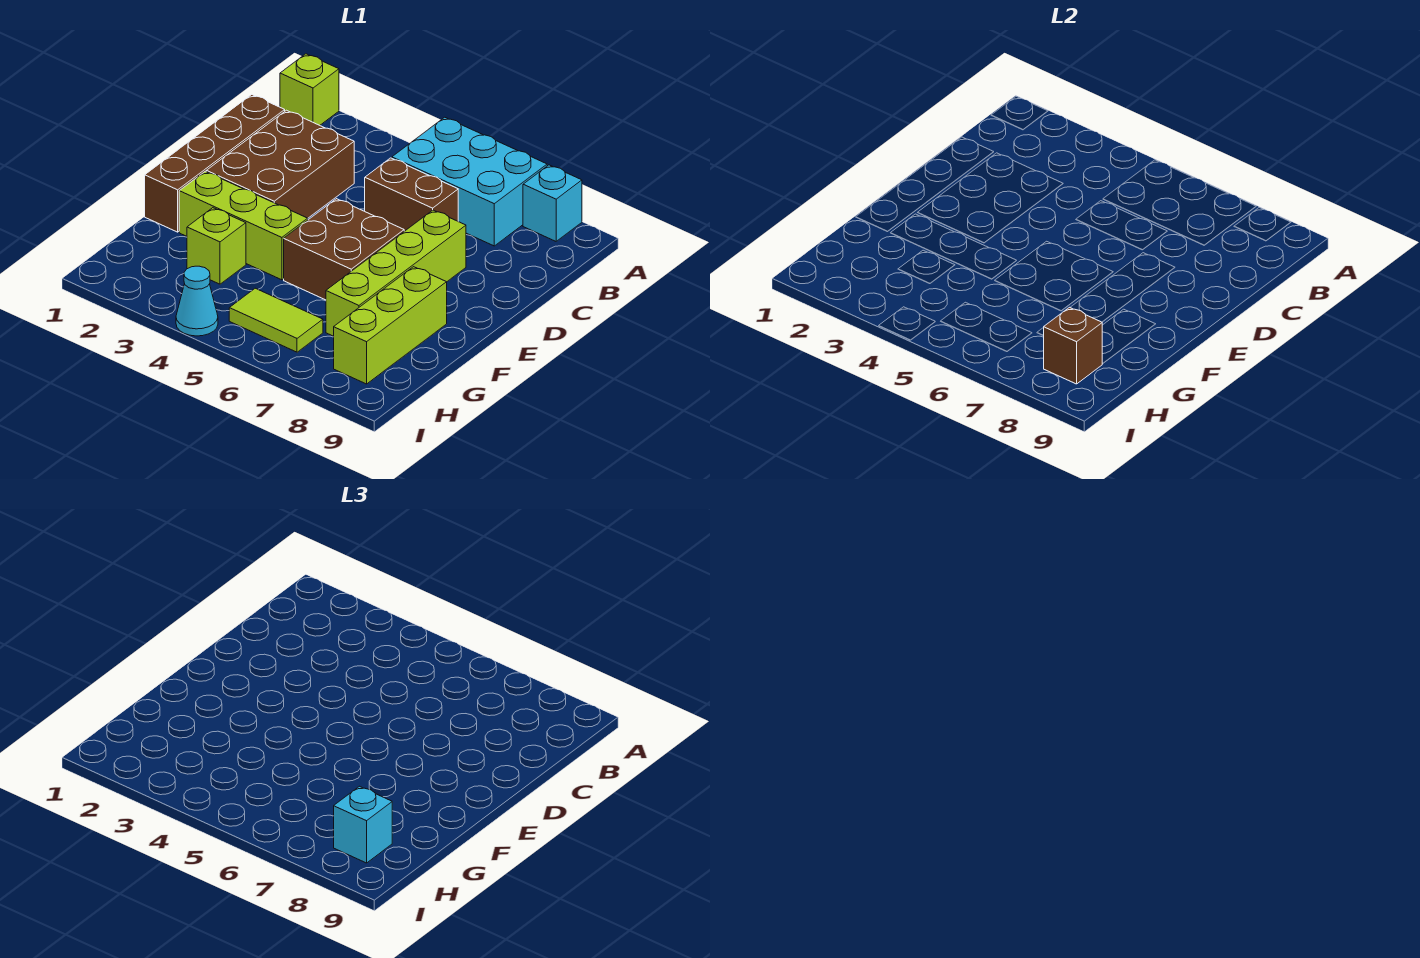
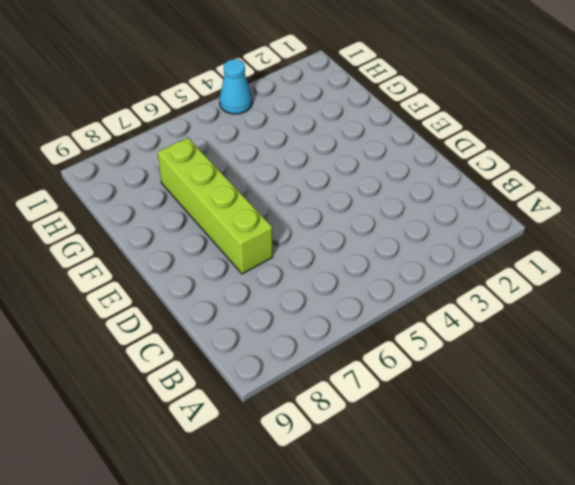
none -> lime 1x1 brick [280,54,339,125]
none -> cyan 2x3 brick [392,117,547,246]
none -> cyan 1x1 brick [523,165,582,241]

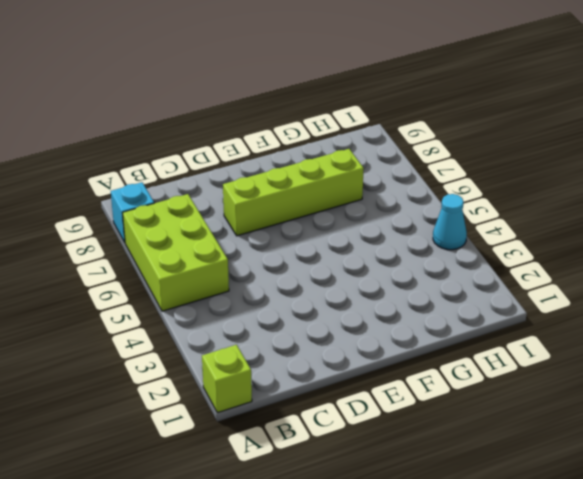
lime 2x3 brick [123,194,229,311] -> cyan 2x3 brick [392,117,547,246]
none -> brown 1x4 brick [145,95,285,232]
none -> brown 2x3 brick [206,110,354,218]
none -> brown 1x2 brick [365,158,458,231]

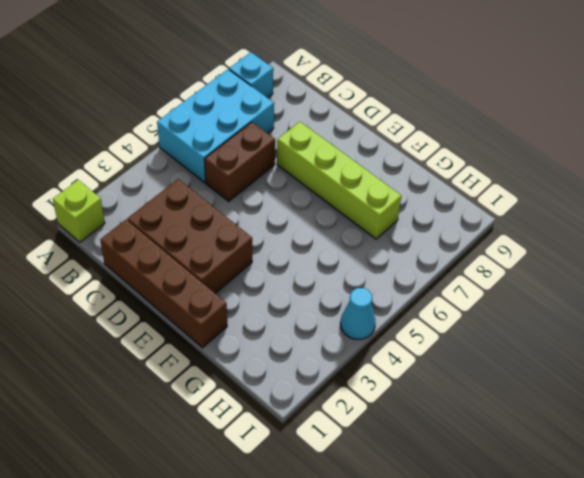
none -> brown 2x2 brick [284,199,404,300]
none -> lime 1x3 brick [179,171,308,280]
none -> lime 1x3 brick [334,267,447,384]

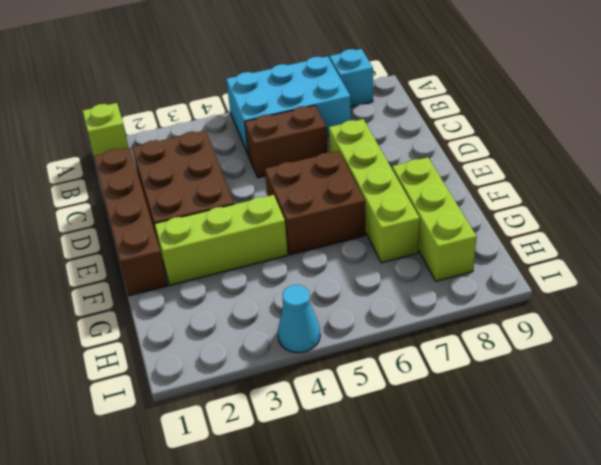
none -> lime 1x1 brick [187,208,246,284]
none -> lime 1x2 tile [229,288,323,352]
none -> brown 1x1 brick [1043,307,1102,384]

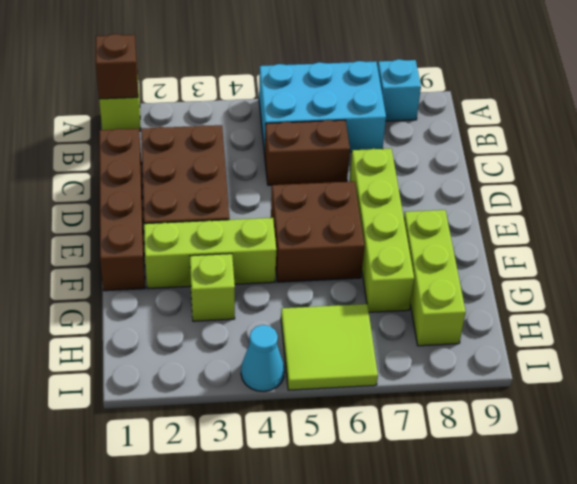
brown 1x1 brick [96,34,138,99] -> brown 1x1 brick moved to [1043,307,1102,384]
lime 2x2 tile [281,304,378,390] -> lime 1x2 tile [229,288,323,352]
none -> cyan 1x1 brick [334,786,392,863]

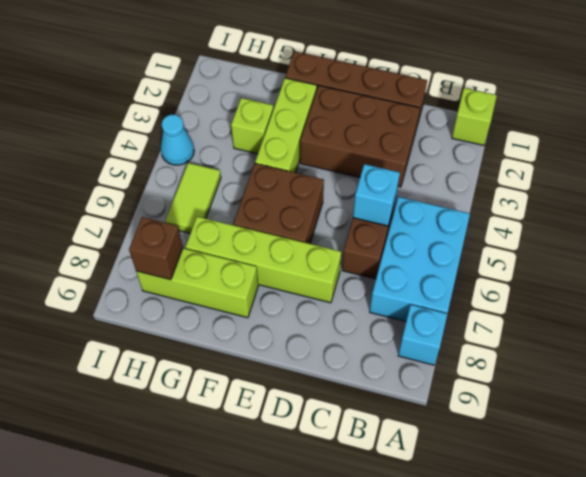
cyan 1x1 brick [353,164,400,226] -> cyan 1x1 brick moved to [334,786,392,863]

